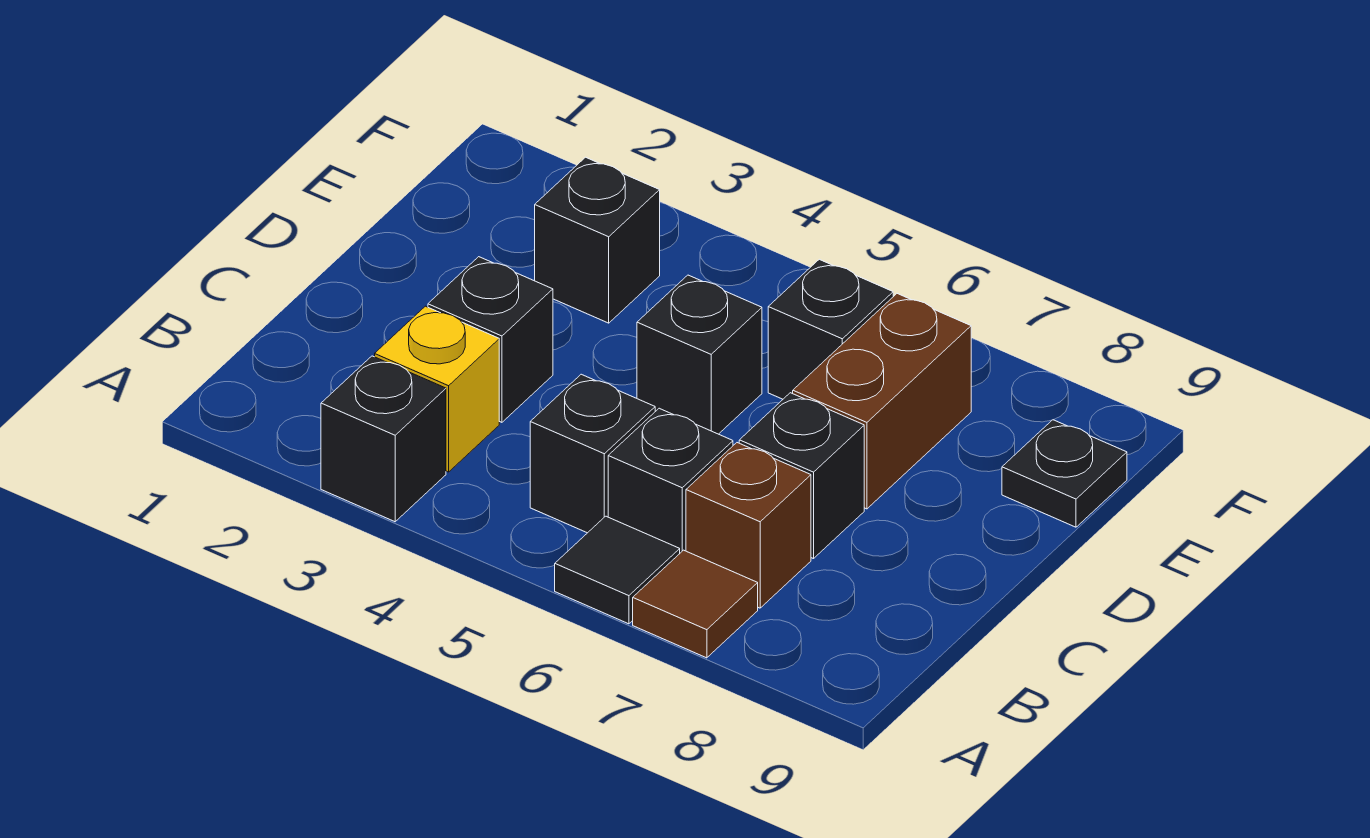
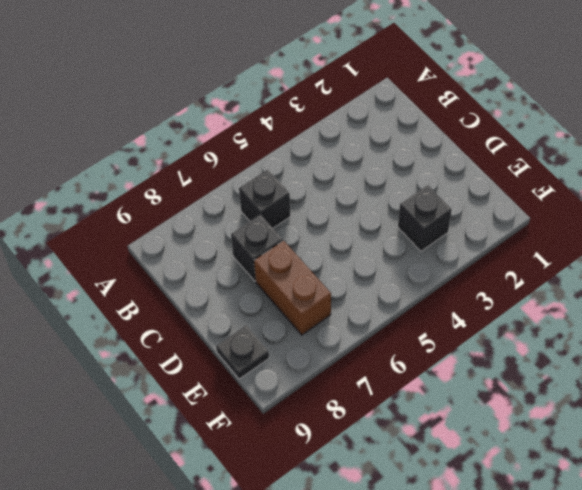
none -> black 1x1 brick [321,356,446,522]
none -> black 1x1 tile [555,516,680,624]
none -> brown 1x1 tile [633,550,758,658]

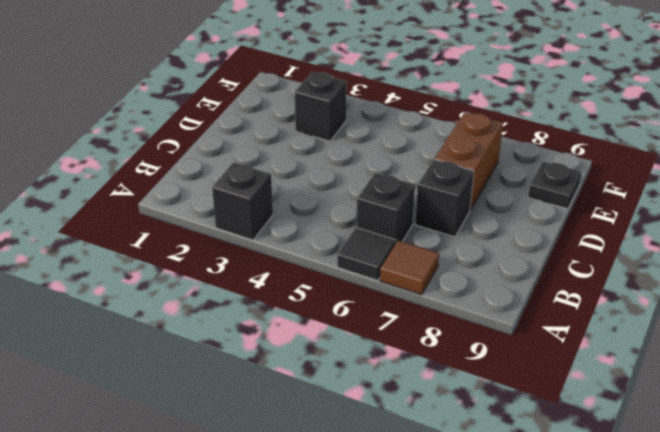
none -> yellow 1x1 brick [375,306,499,472]
none -> black 1x1 brick [530,374,655,533]
none -> brown 1x1 brick [686,443,811,608]

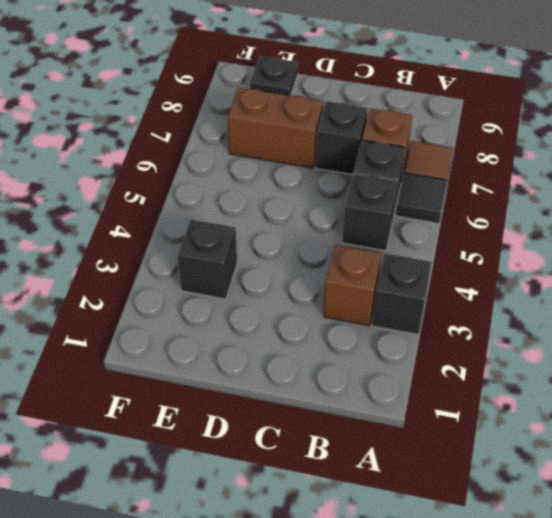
brown 1x1 brick [324,245,382,326] -> yellow 1x1 brick [375,306,499,472]
none -> black 1x1 brick [428,257,553,422]
none -> black 1x1 brick [637,275,762,434]
none -> black 1x1 brick [768,259,893,399]

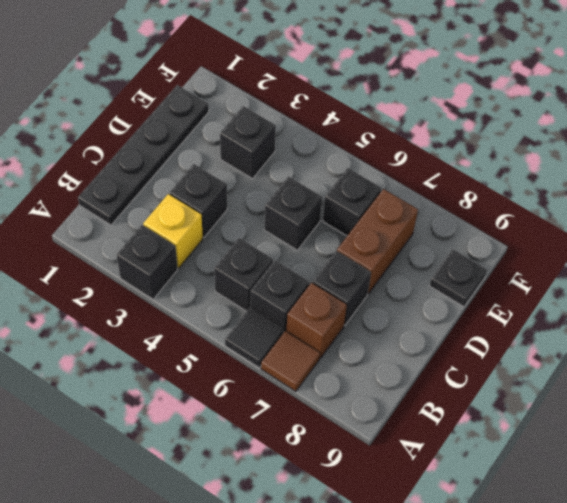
black 1x4 plate [78,85,209,225] -> none

